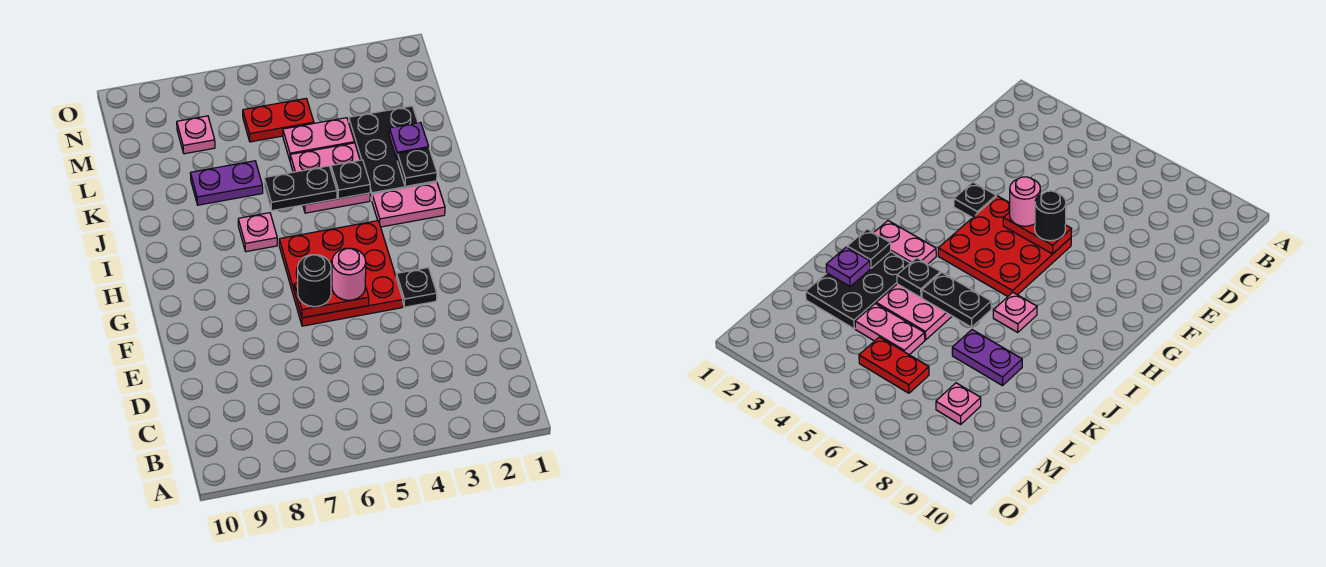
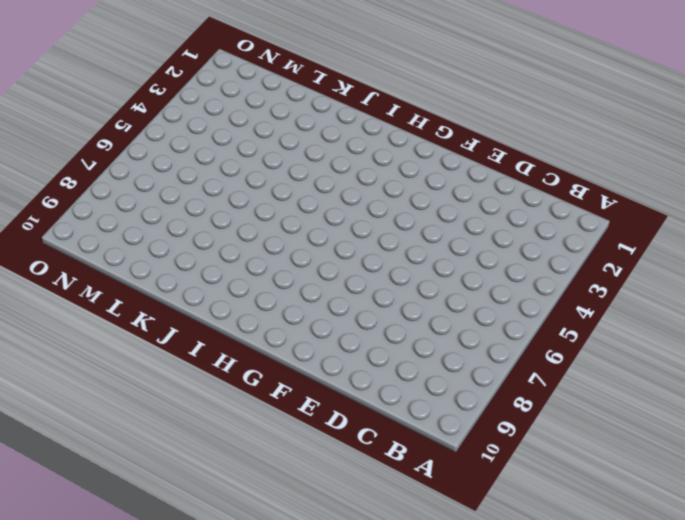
none -> black 1x1 plate [396,268,437,307]
none -> red 3x3 plate [279,221,403,326]
none -> pink 1x2 plate [372,182,445,227]

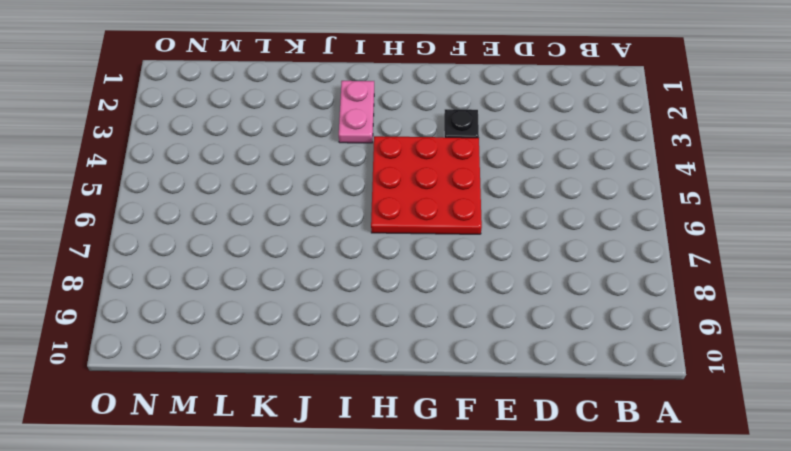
none -> pink 1x1 plate [238,213,277,252]
none -> black 2x3 plate [349,106,437,200]
none -> pink 2x2 plate [290,143,370,213]

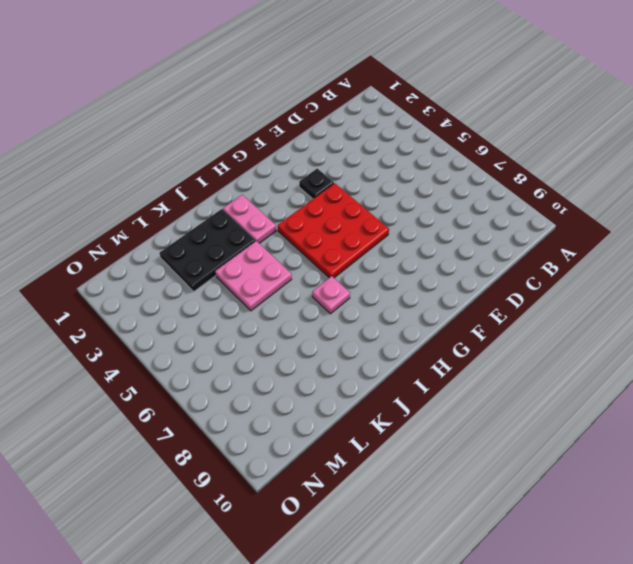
none -> purple 1x2 plate [190,161,263,205]
none -> pink 1x2 plate [283,118,354,160]
none -> red 1x2 plate [243,98,314,142]

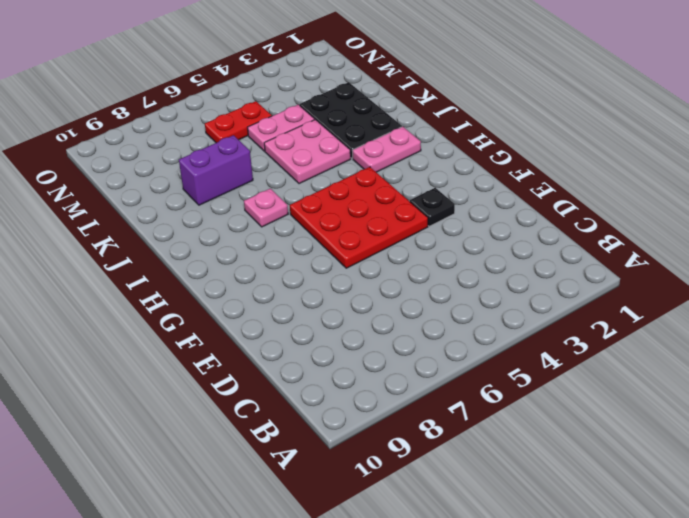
purple 1x2 brick [179,135,253,205] -> purple 1x2 plate [190,161,263,205]
none -> pink 1x1 plate [177,116,215,154]
none -> red 1x2 plate [294,277,369,318]
none -> black 1x1 plate [397,148,437,187]

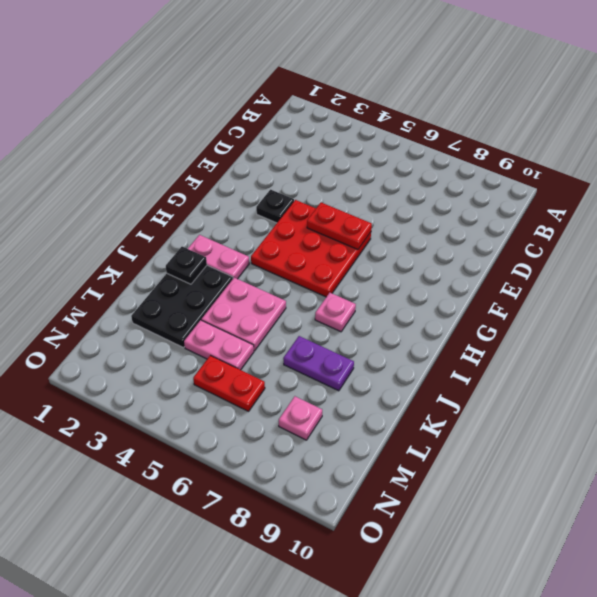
none -> black 1x1 plate [331,160,370,199]
none -> black 1x2 plate [264,166,337,211]
none -> purple 1x1 plate [389,122,429,159]

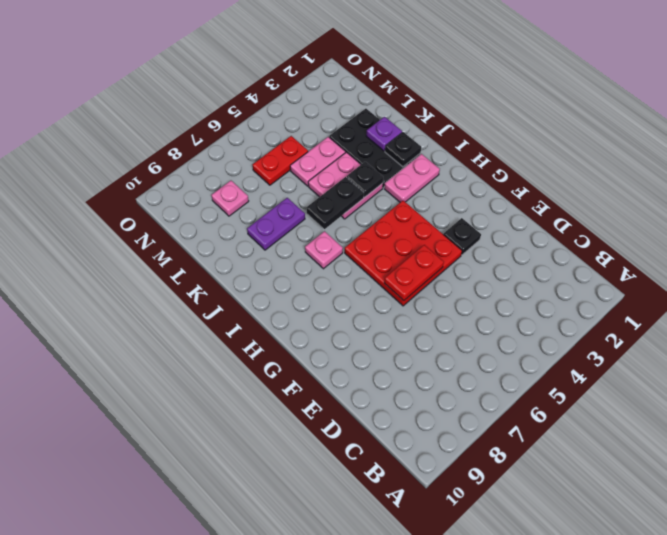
none -> pink 1x1 round brick [332,248,366,300]
none -> black 1x1 round brick [298,255,331,307]

